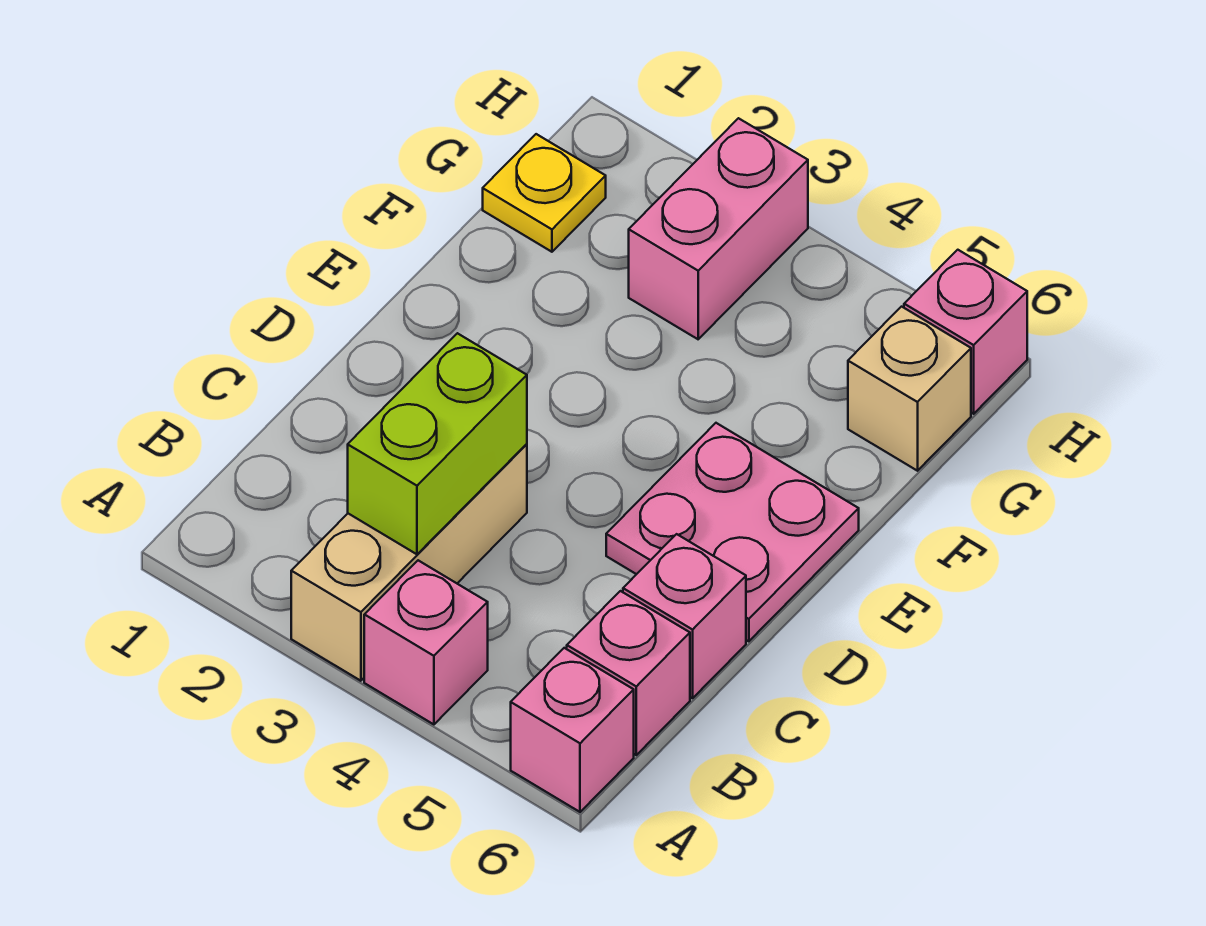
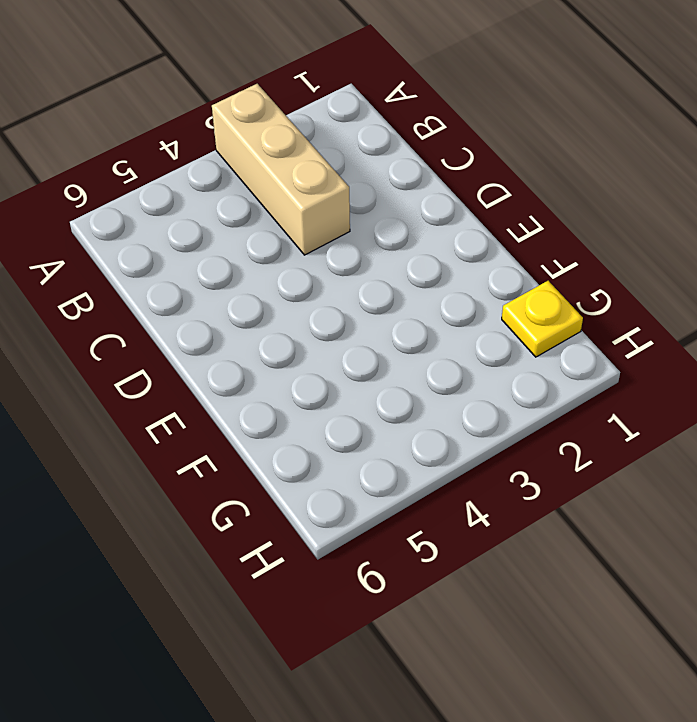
none -> pink 1x1 brick [364,560,488,724]
none -> pink 1x1 brick [511,648,634,812]

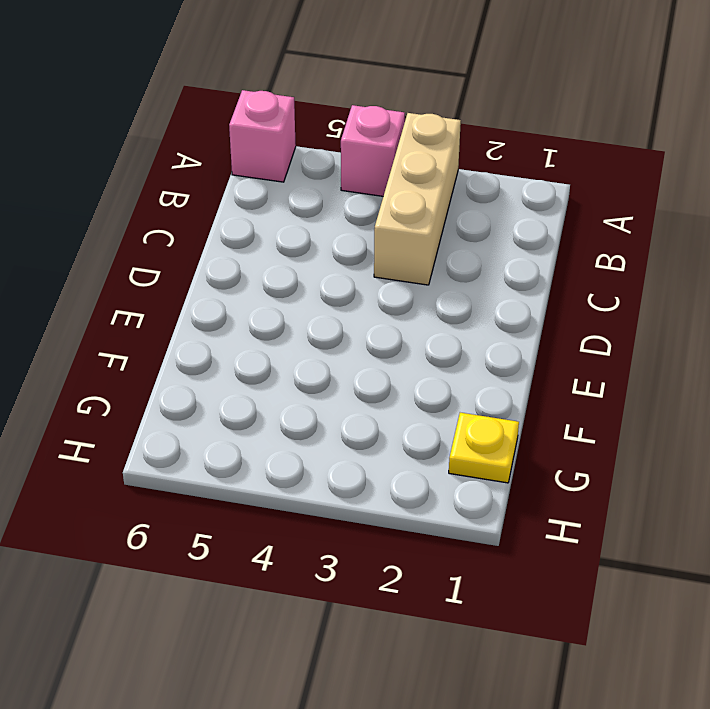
none -> pink 1x1 brick [567,591,690,755]
none -> pink 1x1 brick [623,534,746,698]

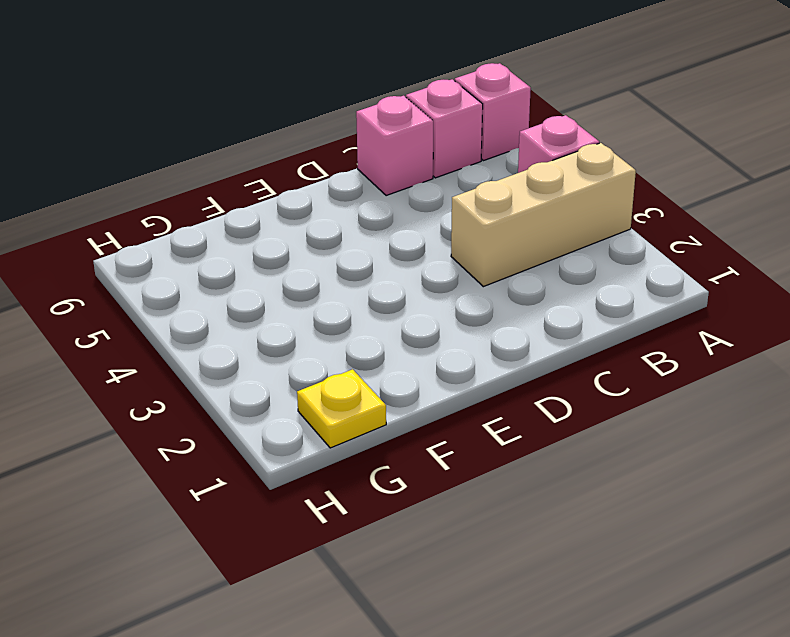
none -> pink 2x2 plate [606,423,859,641]
none -> pink 1x2 brick [629,118,808,339]

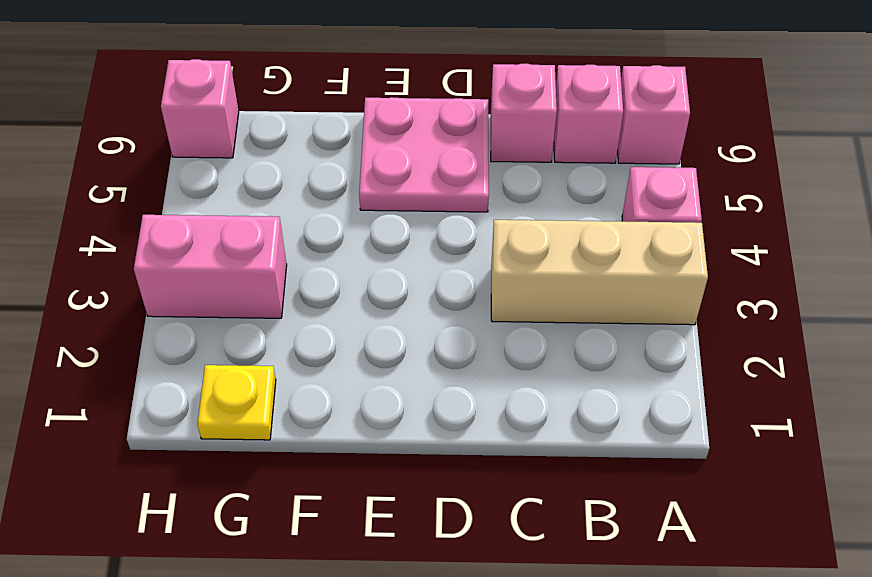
none -> tan 1x1 brick [848,307,971,471]
none -> lime 1x2 brick [348,333,527,554]

